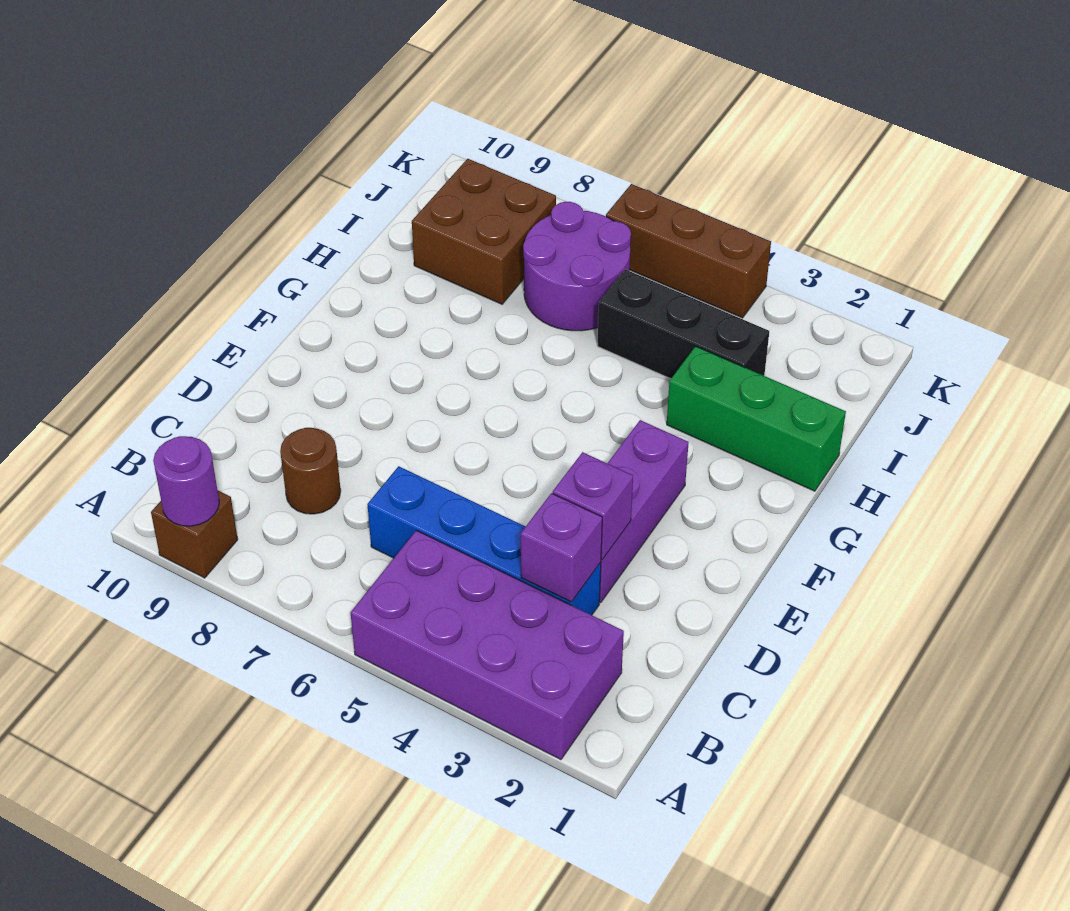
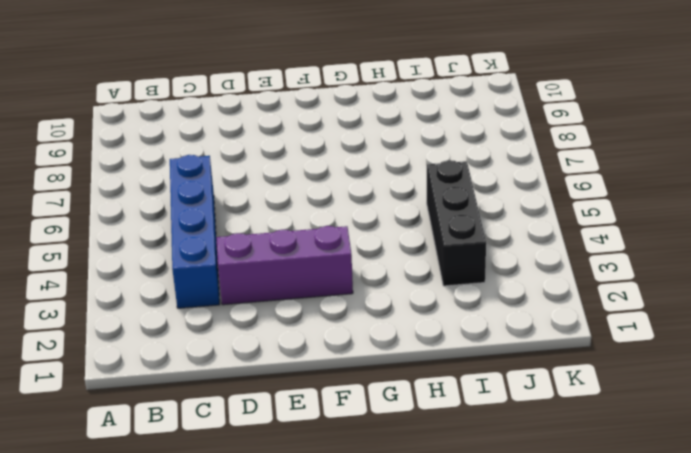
none -> purple 2x4 brick [351,530,624,760]
none -> brown 1x1 brick [151,491,238,578]
none -> brown 1x1 round brick [280,428,341,514]

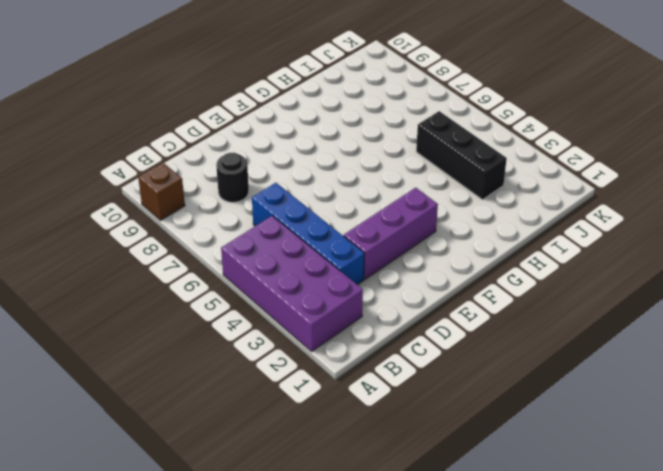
black 1x1 round brick [216,153,249,202] -> brown 1x1 round brick [280,428,341,514]
none -> green 1x3 brick [667,346,846,491]
none -> purple 2x2 round brick [523,202,631,331]
none -> brown 2x2 brick [412,159,556,304]

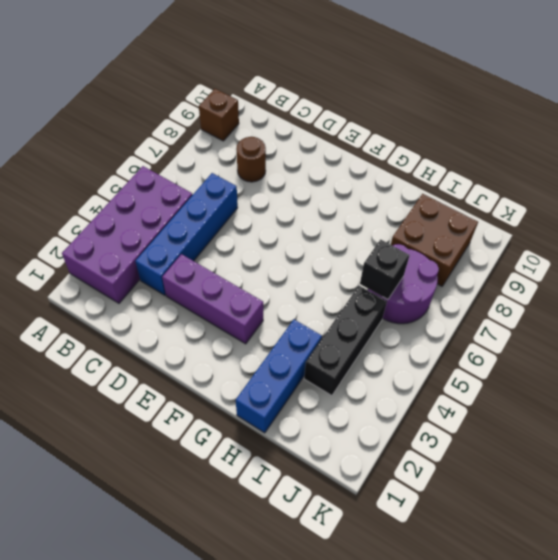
blue 1x3 brick [236,320,322,433] -> green 1x3 brick [667,346,846,491]
black 1x1 brick [360,240,409,299] -> none
none -> brown 1x3 brick [606,184,771,318]
none -> purple 1x1 round brick [153,436,219,526]
none -> purple 1x1 brick [521,493,602,602]

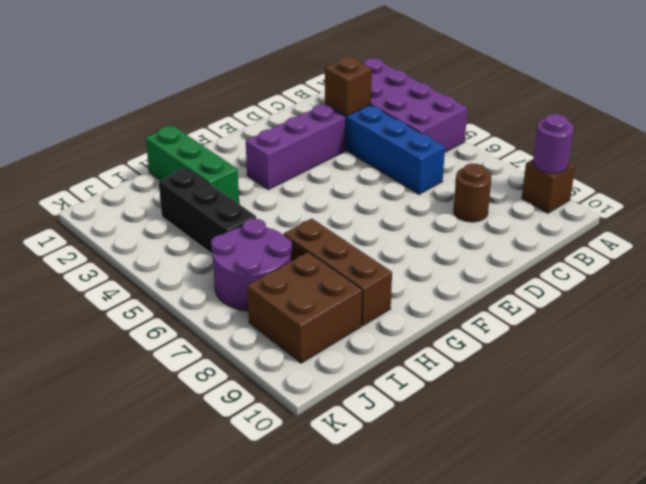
brown 1x1 brick [325,57,372,116] -> purple 1x1 brick [521,493,602,602]
brown 1x3 brick [284,219,392,326] -> brown 1x3 brick moved to [606,184,771,318]
none -> purple 1x1 brick [553,452,633,560]

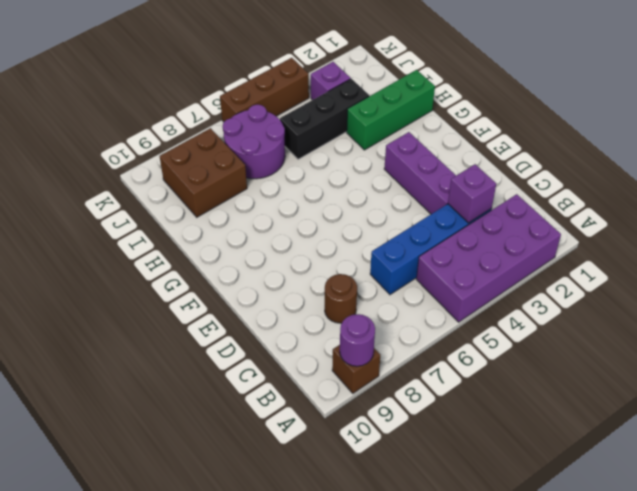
purple 1x1 brick [311,62,351,100] -> purple 1x1 brick moved to [553,452,633,560]

